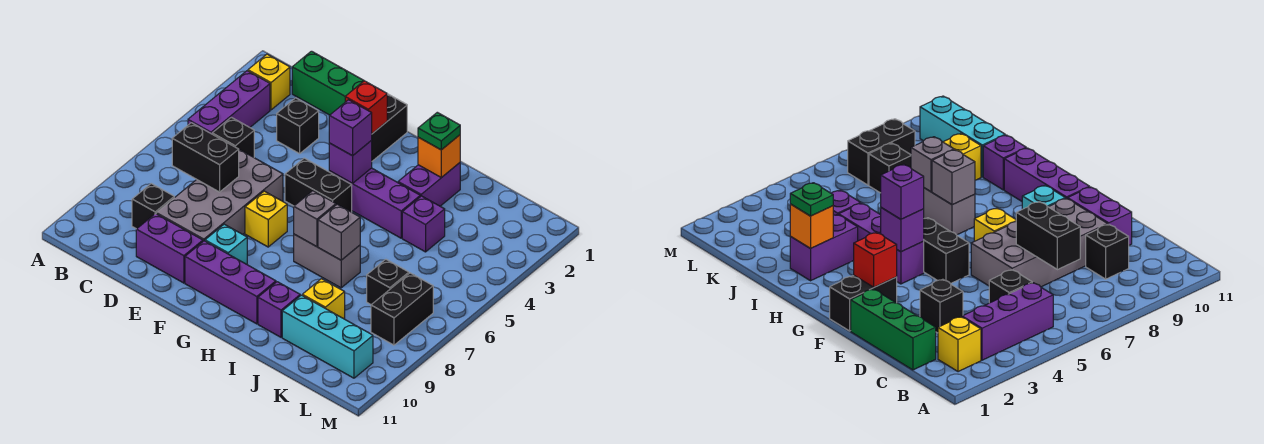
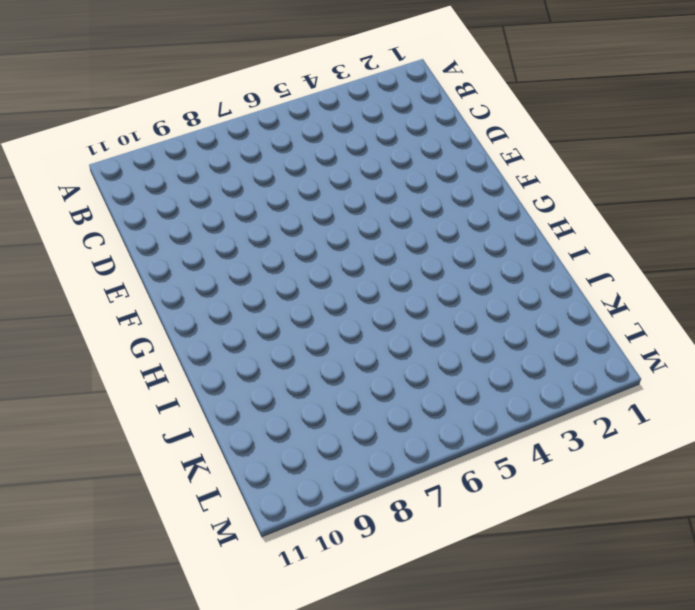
none -> yellow 1x1 brick [248,54,290,110]
none -> purple 1x3 brick [188,71,270,134]
none -> green 1x3 brick [292,51,364,115]
none -> black 1x1 brick [212,117,254,157]

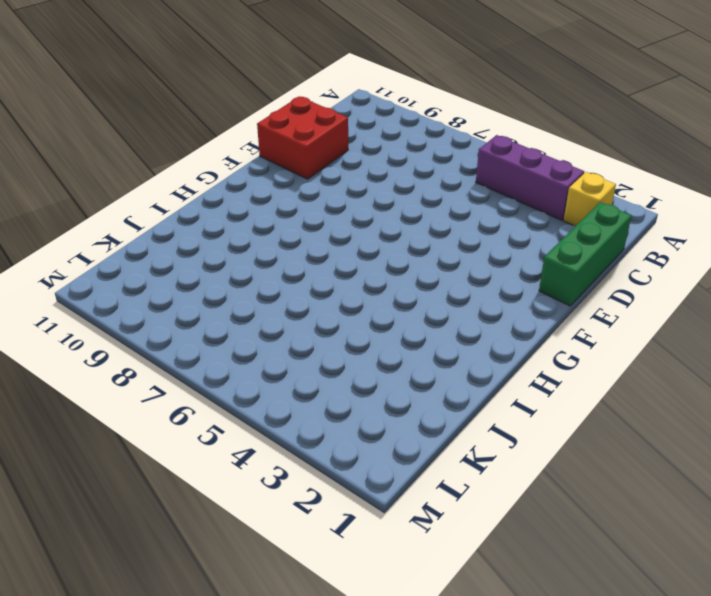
red 2x2 brick [257,96,348,179] -> purple 1x2 brick [136,213,203,283]
none -> black 1x1 brick [212,117,254,157]
none -> black 1x1 brick [132,183,174,229]
none -> black 1x1 brick [277,98,319,154]
none -> grey 2x4 brick [156,150,283,241]

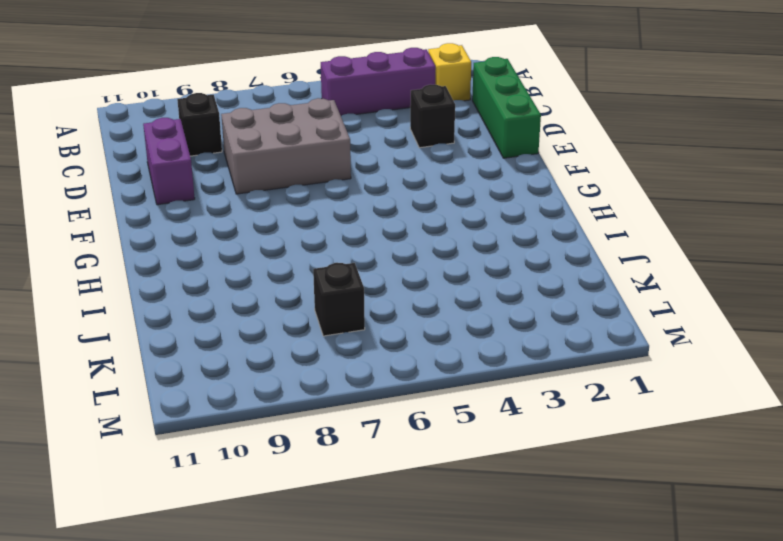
grey 2x3 brick [221,98,351,194] -> grey 2x4 brick [156,150,283,241]
none -> black 1x1 brick [212,117,254,157]
none -> black 1x2 brick [371,94,407,161]
none -> black 1x2 brick [285,158,352,212]
none -> yellow 1x1 brick [245,191,287,247]

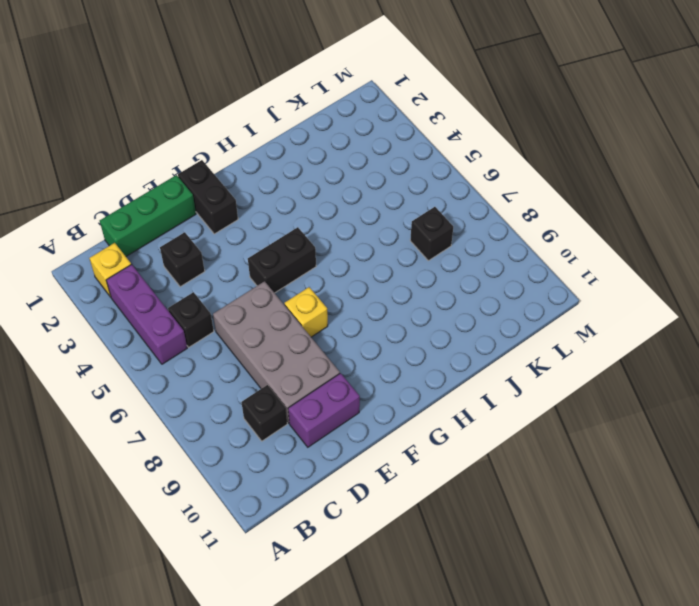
none -> cyan 1x1 brick [205,224,247,264]
none -> purple 1x3 brick [185,241,276,324]
none -> purple 1x3 brick [329,168,420,238]
none -> grey 1x2 brick [294,234,360,288]

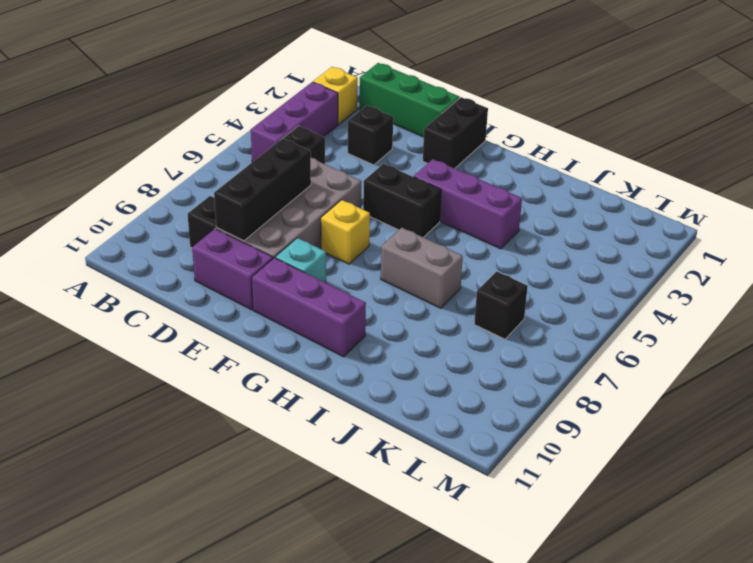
black 1x3 brick [214,138,311,241] -> black 1x2 brick [172,123,239,192]
none -> purple 1x2 brick [398,163,460,206]
none -> purple 1x1 brick [258,282,300,337]
none -> purple 1x1 brick [402,196,445,252]
none -> yellow 1x1 brick [302,279,345,319]

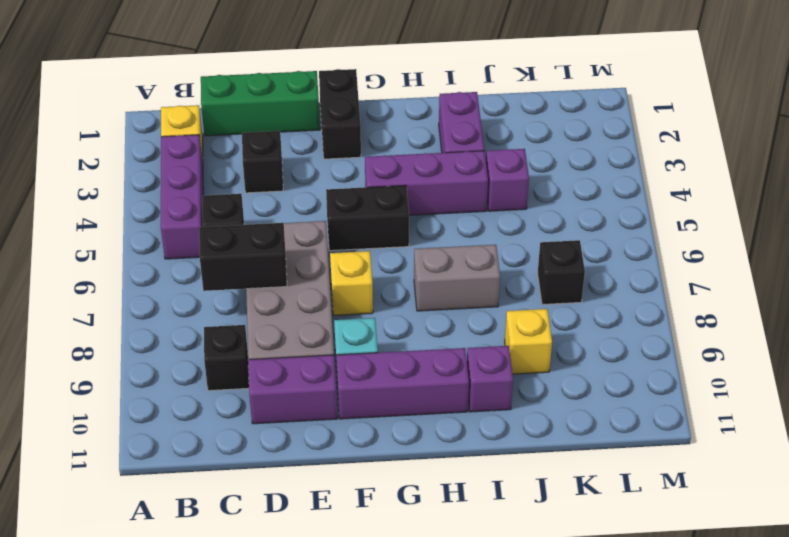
none -> cyan 1x3 brick [282,295,373,378]
none -> black 1x2 brick [371,273,433,345]
none -> red 1x1 brick [345,81,387,134]
none -> purple 1x1 brick [329,141,372,183]

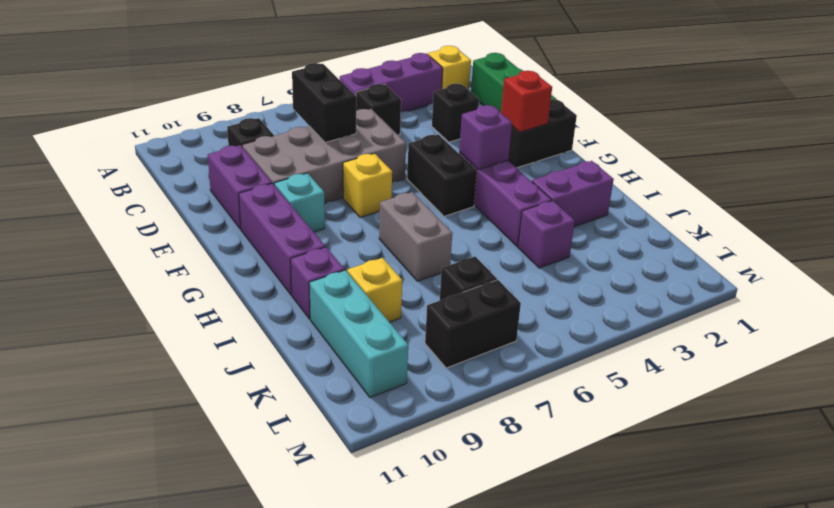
none -> grey 1x1 brick [294,191,336,247]
none -> orange 1x1 brick [418,135,460,178]
none -> grey 1x1 brick [318,204,360,260]
none -> purple 1x1 brick [329,100,372,156]

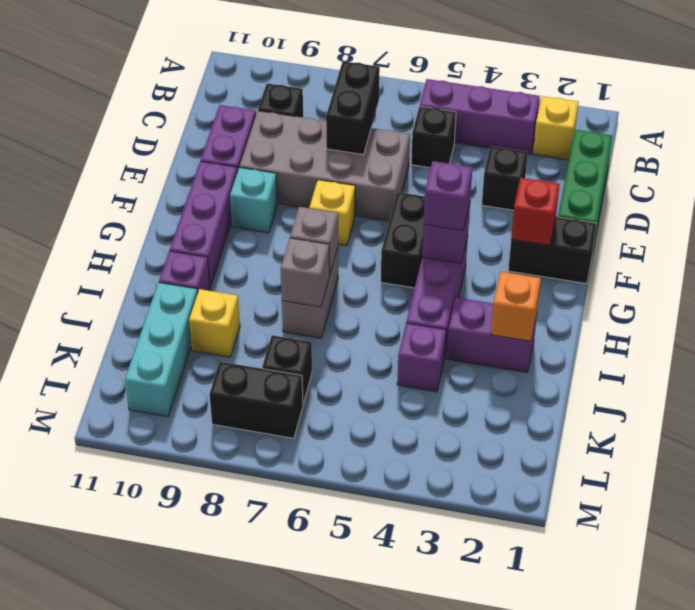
none -> green 1x1 plate [418,112,460,150]

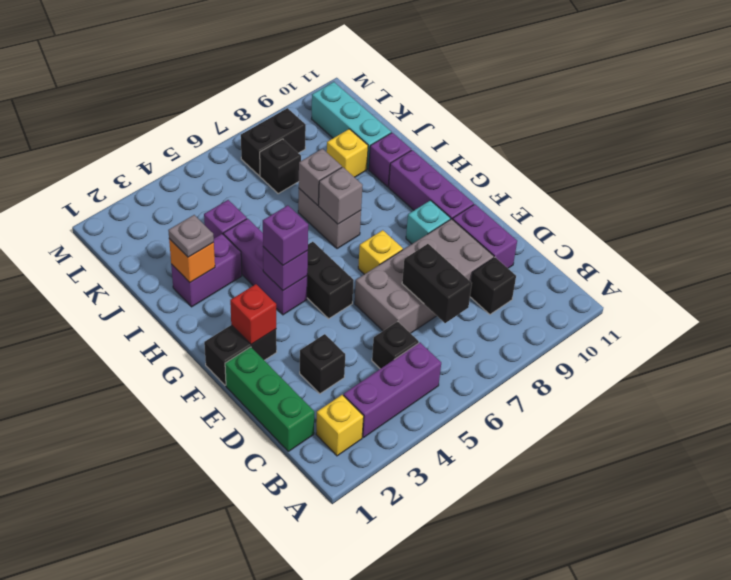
grey 1x1 plate [168,215,214,257] -> green 1x1 plate [418,112,460,150]

